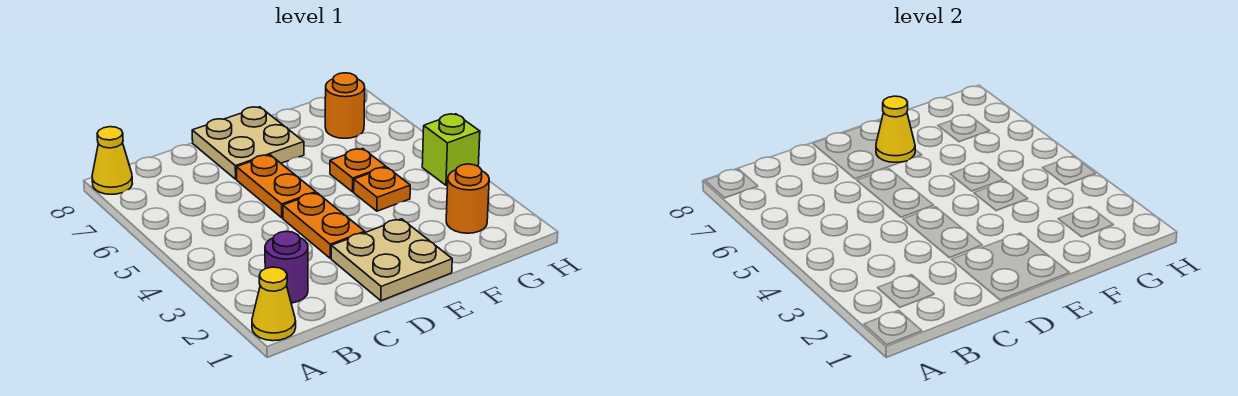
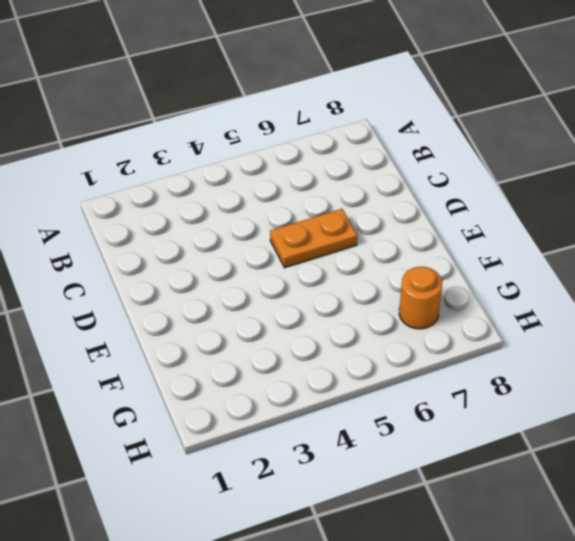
none -> yellow 1x1 cone [252,267,296,341]
none -> yellow 1x1 cone [92,127,133,194]
none -> purple 1x1 round brick [265,231,308,303]

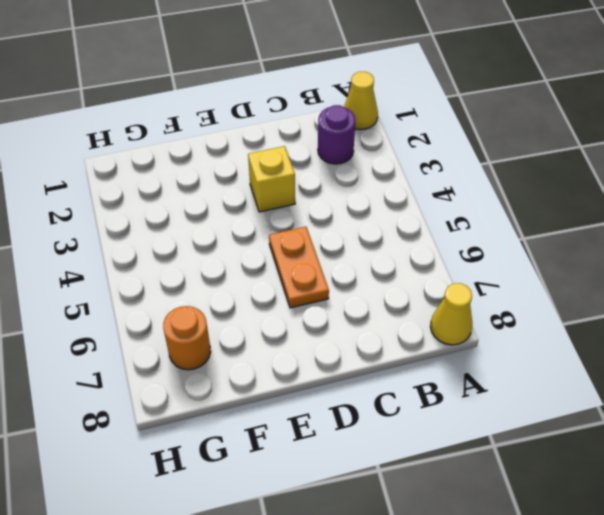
yellow 1x1 brick [248,146,295,212] -> orange 1x2 plate [283,193,365,258]
none -> tan 2x2 plate [331,219,452,301]
none -> tan 2x2 plate [192,107,304,179]
none -> orange 1x1 plate [354,167,410,211]

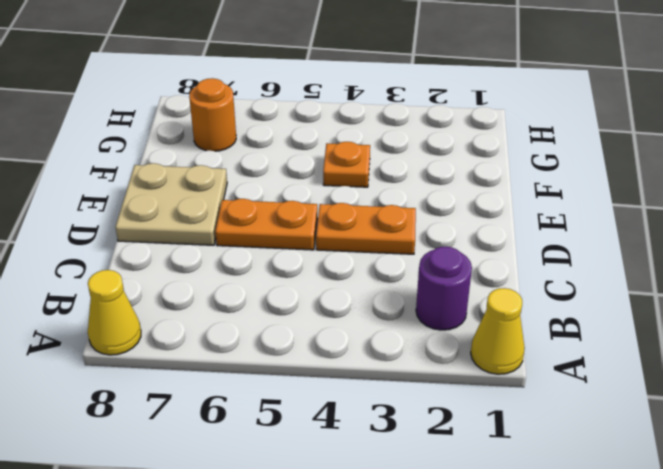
none -> tan 2x2 plate [331,219,452,301]
none -> orange 1x1 plate [330,149,386,192]
none -> orange 1x1 round brick [446,164,489,233]

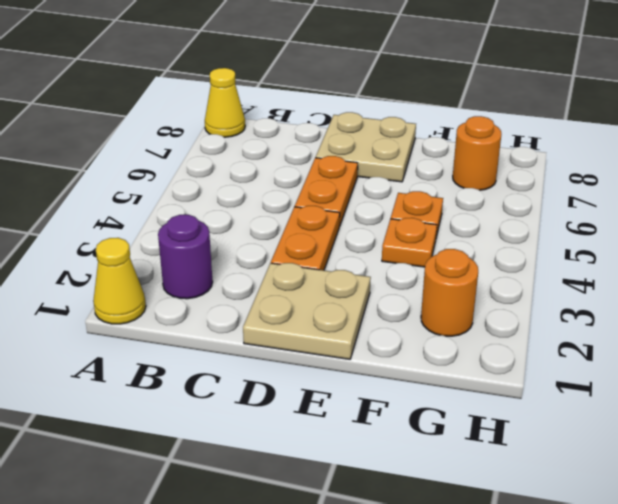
none -> lime 1x1 brick [422,114,480,185]
none -> yellow 1x1 cone [876,96,915,162]

